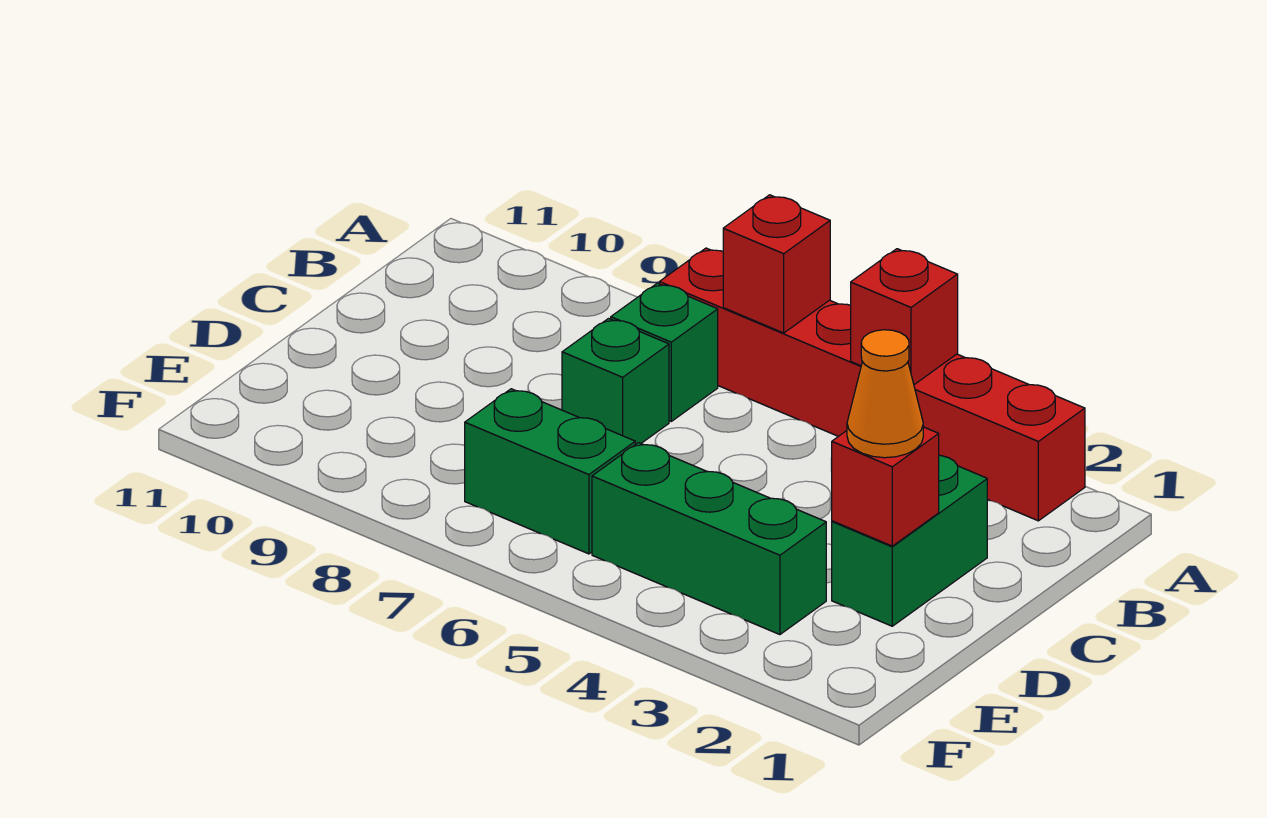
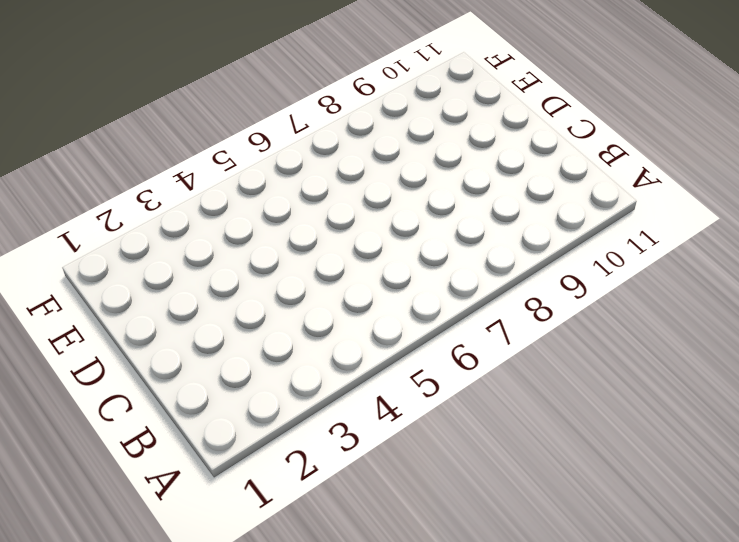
none -> red 1x6 brick [660,248,1085,521]
none -> green 1x1 brick [611,283,718,421]

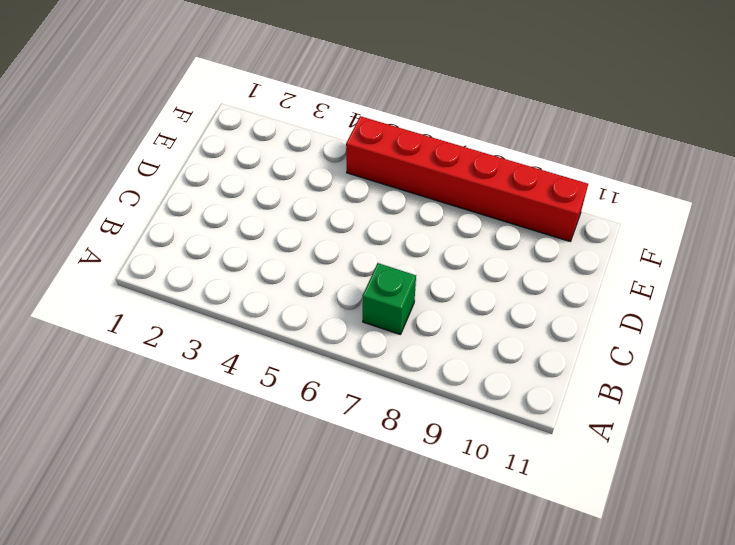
red 1x6 brick [346,116,588,241] -> red 1x6 brick moved to [660,248,1085,521]
none -> green 1x2 brick [832,455,987,626]
none -> green 1x1 brick [562,319,669,445]

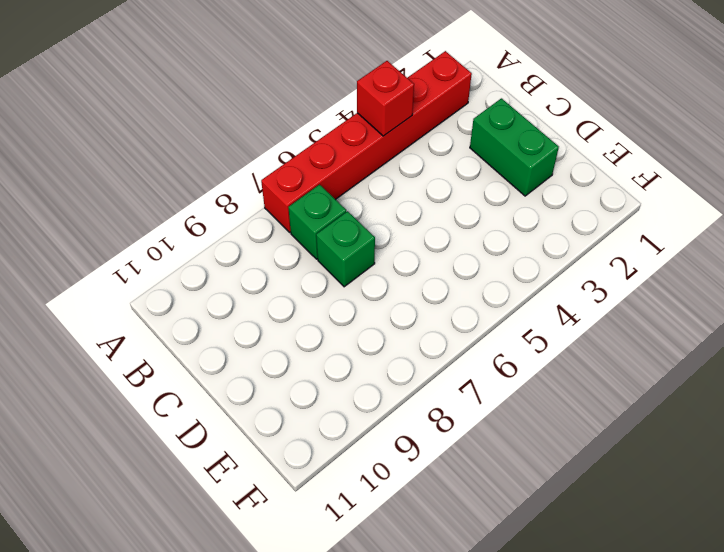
none -> green 1x3 brick [592,443,826,635]
none -> green 1x2 brick [465,389,635,554]

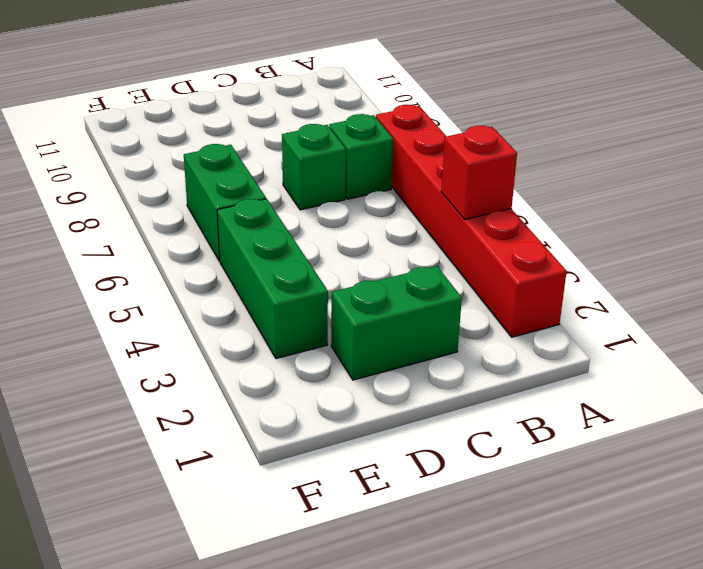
none -> red 1x1 brick [723,195,830,333]
none -> red 1x1 brick [832,427,939,546]

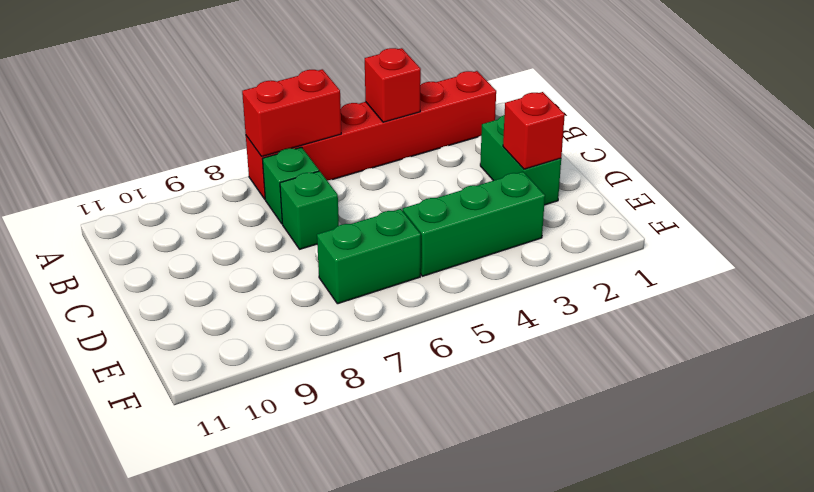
red 1x2 brick [242,69,341,156] -> red 1x1 brick [723,195,830,333]
none -> orange 1x1 cone [847,330,923,458]

